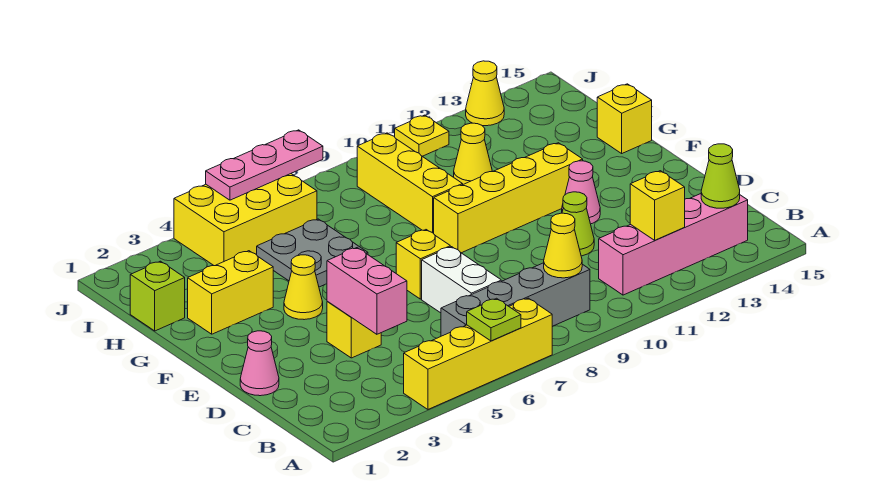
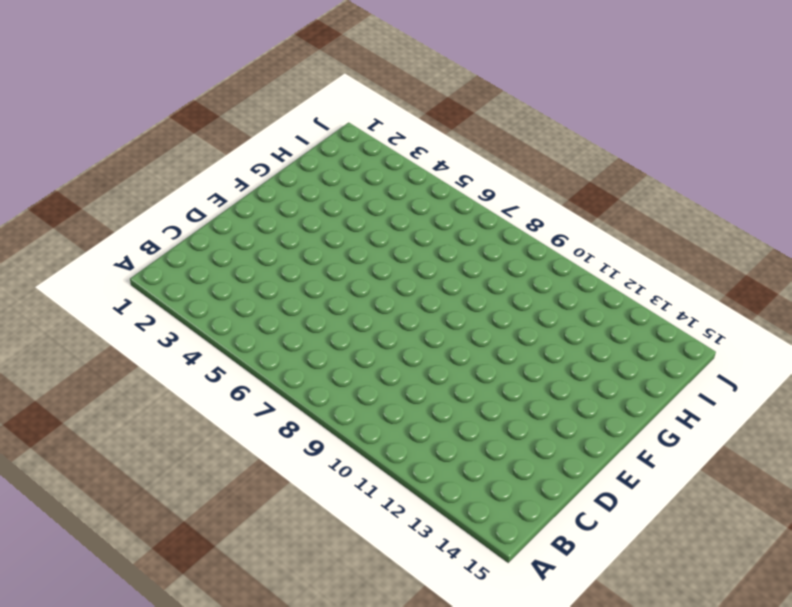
none -> yellow 1x4 brick [404,298,553,409]
none -> grey 1x4 brick [441,263,590,336]
none -> pink 1x4 brick [599,194,748,295]

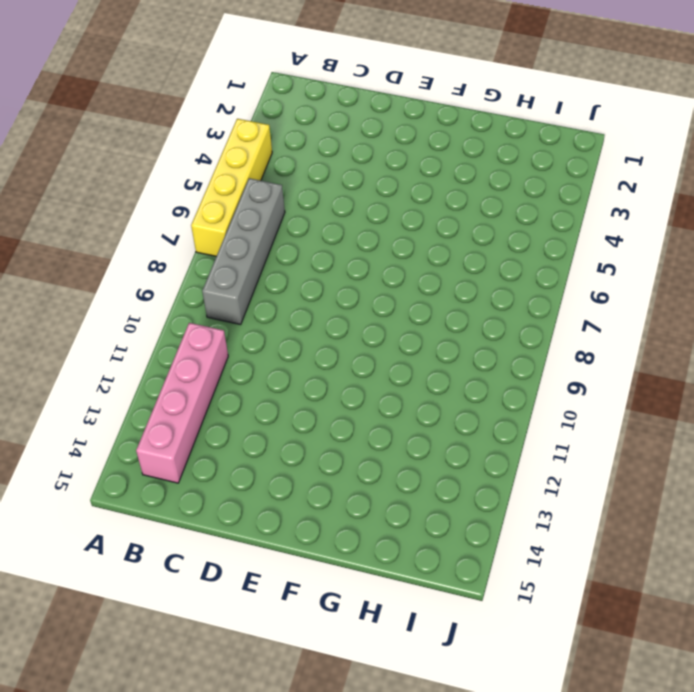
none -> white 1x2 brick [422,247,501,313]
none -> pink 1x1 cone [240,331,279,396]
none -> yellow 1x1 brick [327,302,381,358]

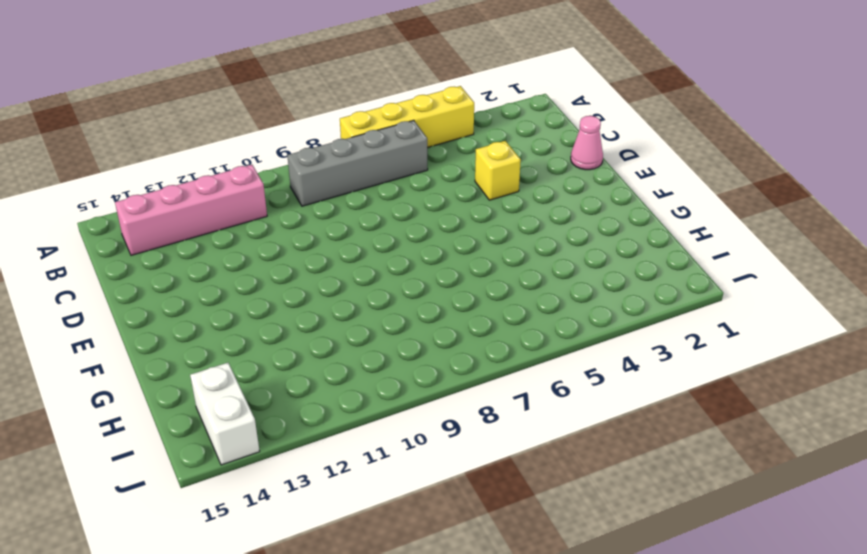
white 1x2 brick [190,363,260,465] -> white 1x2 brick moved to [422,247,501,313]
none -> lime 1x1 cone [562,192,594,256]
none -> yellow 1x1 brick [396,230,450,299]
none -> pink 1x1 cone [562,161,600,224]

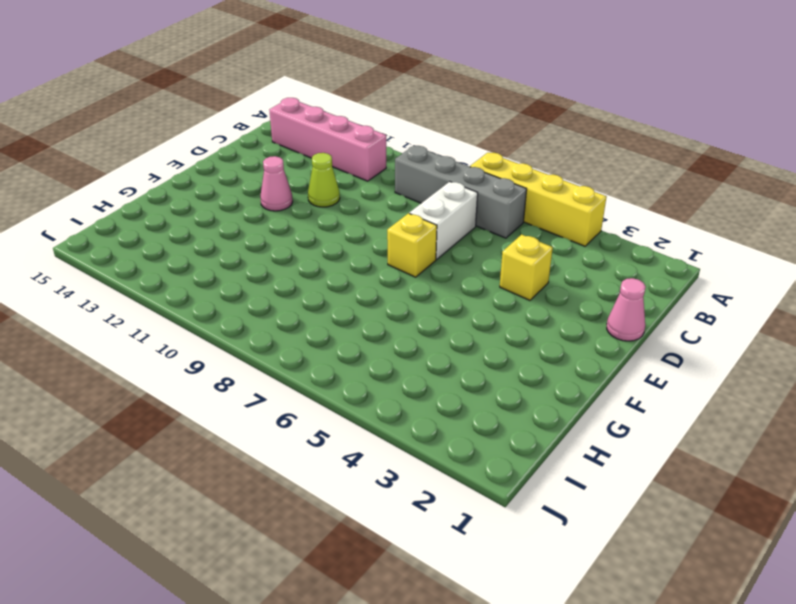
none -> yellow 1x1 cone [284,255,323,320]
none -> yellow 1x4 brick [434,143,583,253]
none -> yellow 1x2 brick [188,251,273,334]

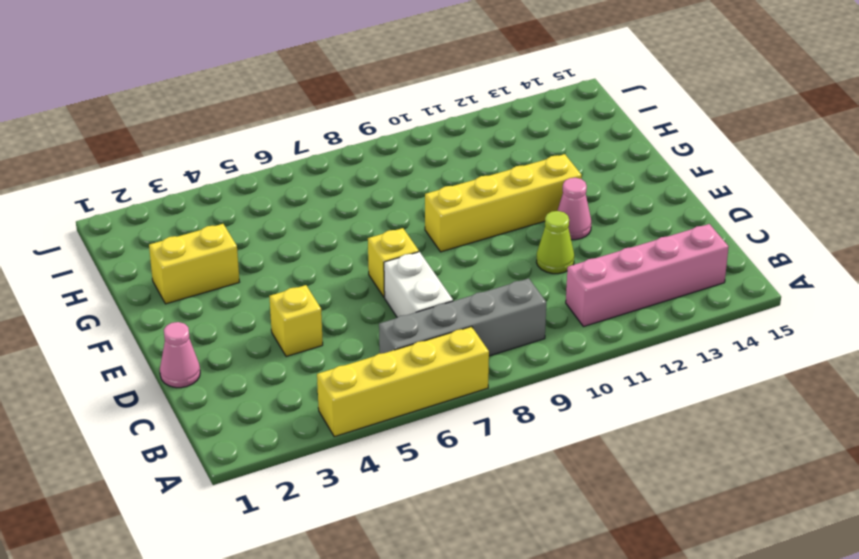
none -> yellow 1x1 cone [284,255,323,320]
none -> grey 2x2 plate [257,219,368,287]
none -> yellow 1x3 brick [357,133,463,234]

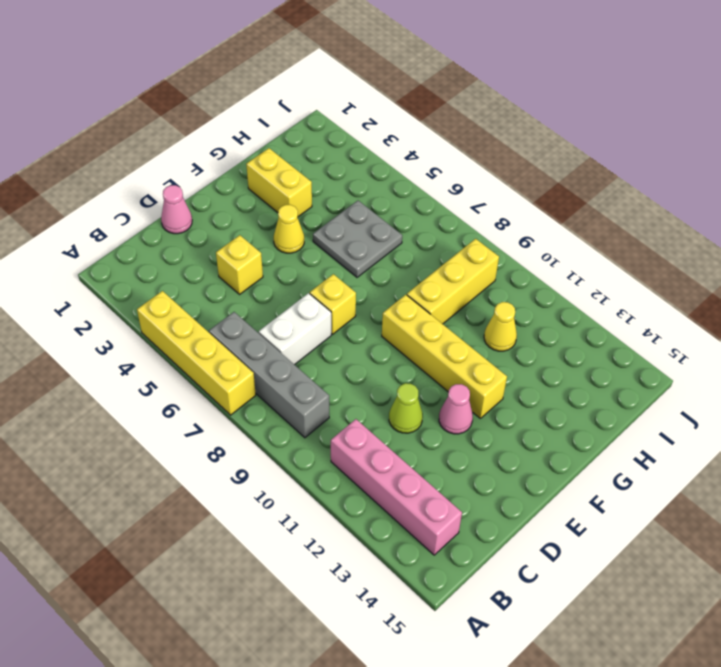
none -> yellow 1x1 brick [597,84,652,153]
none -> lime 1x1 brick [130,261,185,331]
none -> yellow 2x3 brick [174,174,317,266]

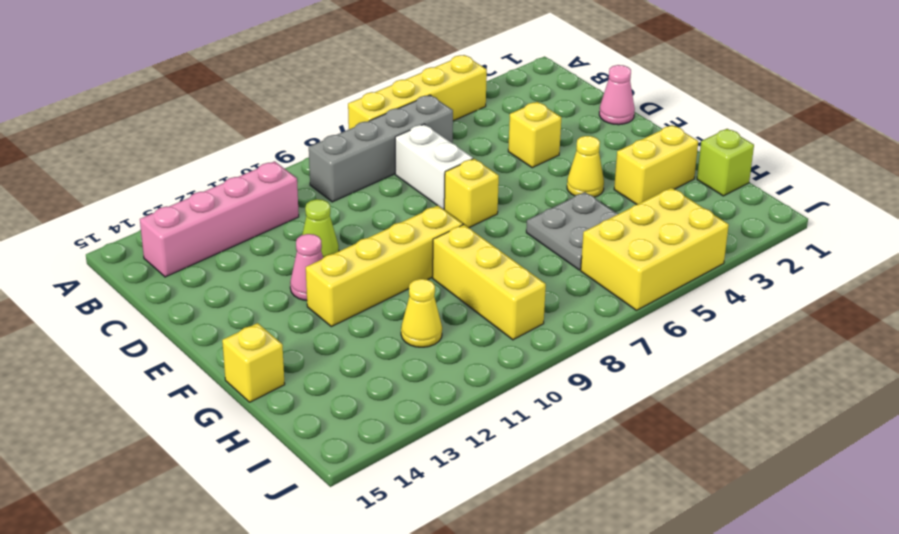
none -> yellow 1x1 plate [395,115,449,156]
none -> yellow 1x1 cone [466,61,504,126]
none -> lime 1x1 plate [467,298,521,341]

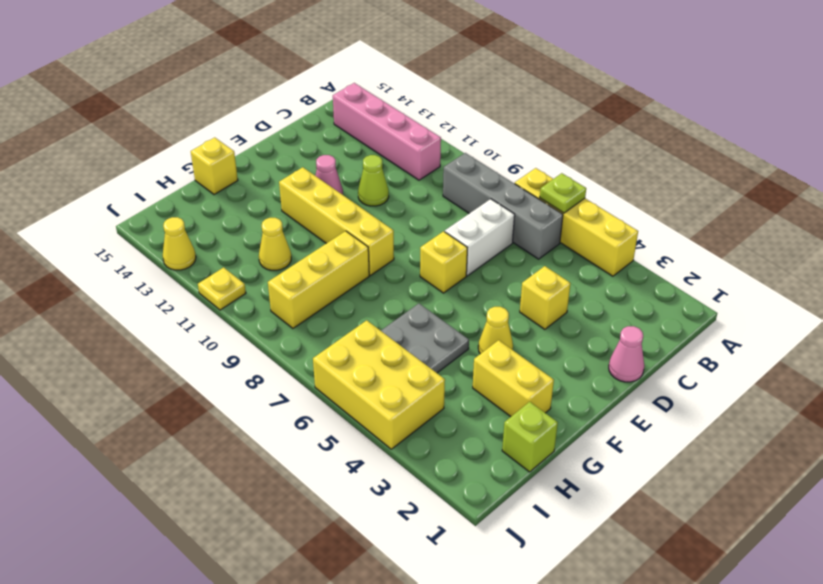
none -> yellow 1x1 cone [544,213,582,278]
none -> yellow 1x1 brick [630,171,685,240]
none -> lime 1x1 cone [701,144,740,208]

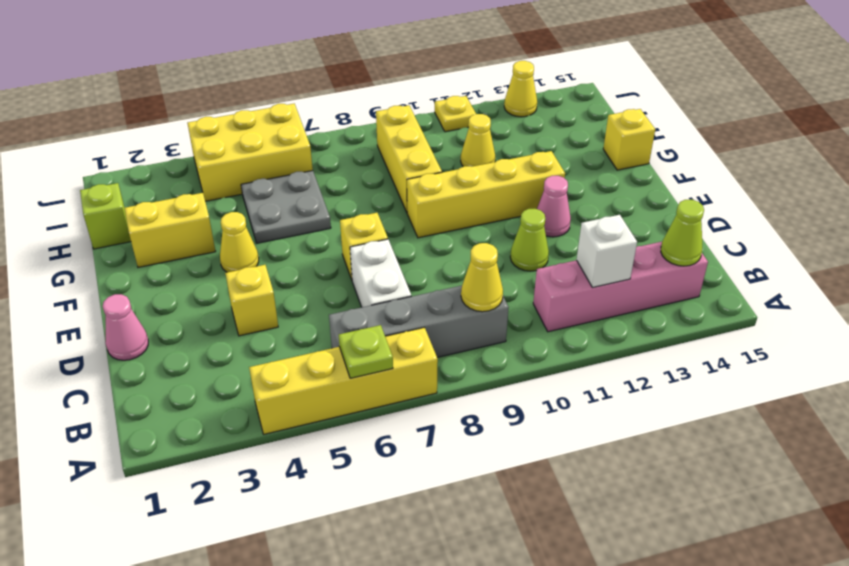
white 1x1 brick [577,215,637,287] -> yellow 1x1 brick [630,171,685,240]
none -> pink 1x2 brick [327,248,407,334]
none -> pink 1x3 plate [206,130,323,200]

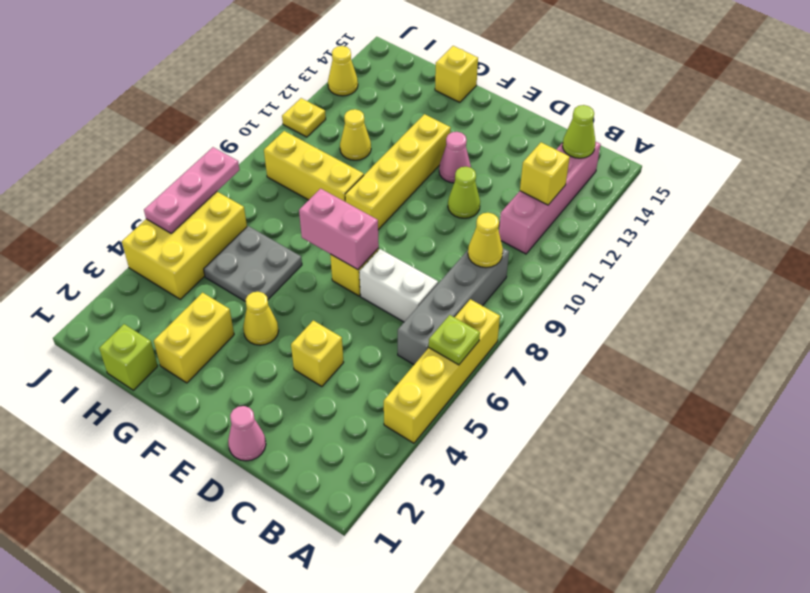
pink 1x2 brick [299,189,379,270] -> pink 1x2 brick moved to [327,248,407,334]

